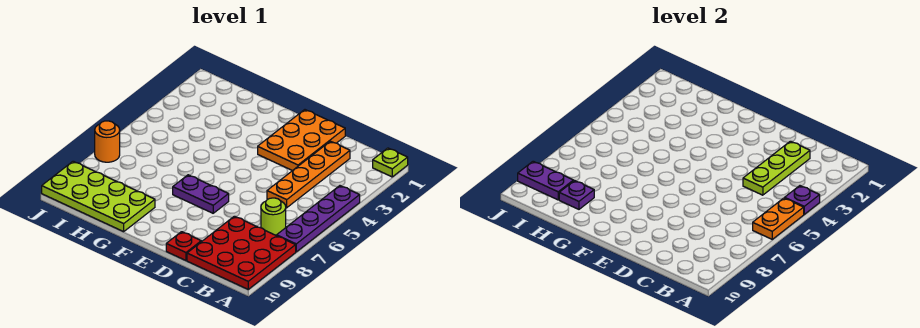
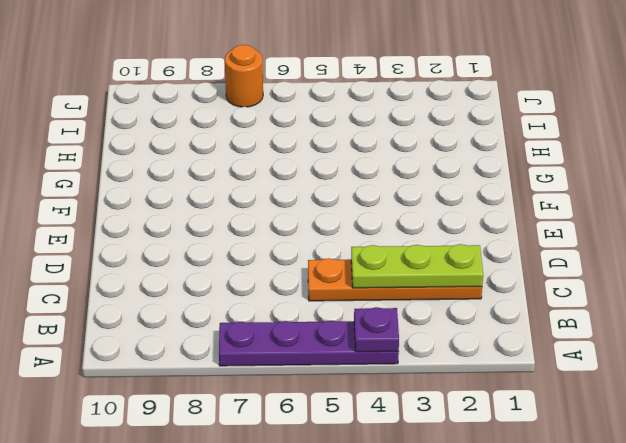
none -> lime 1x1 plate [373,148,408,177]
none -> red 3x3 plate [187,216,296,289]
none -> lime 1x1 round brick [261,198,286,236]

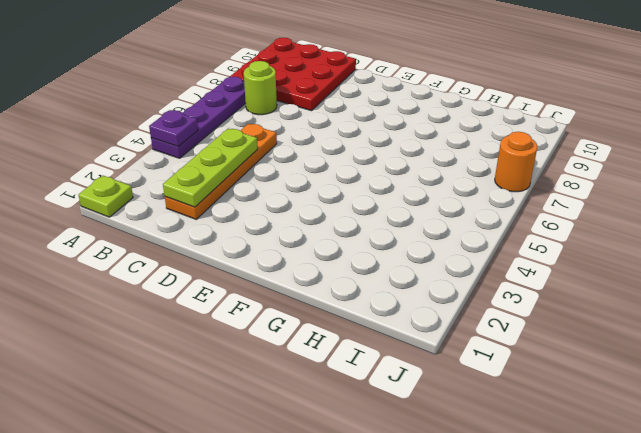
none -> orange 2x3 plate [258,110,345,171]
none -> red 1x1 plate [166,232,201,260]
none -> purple 1x2 plate [173,175,229,213]

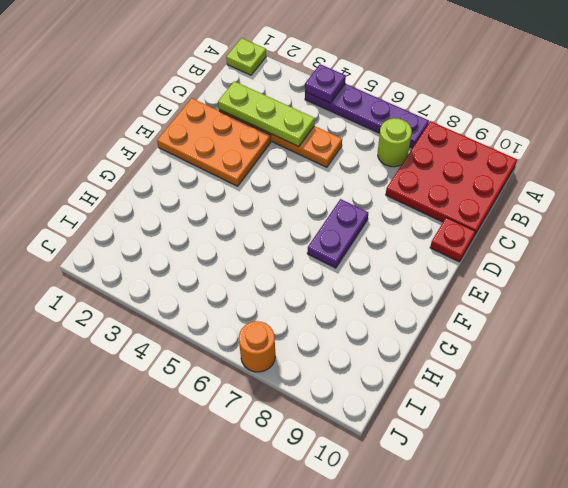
none -> lime 2x4 plate [42,161,155,232]
none -> orange 1x2 plate [753,198,804,239]
none -> purple 1x1 plate [559,181,594,209]

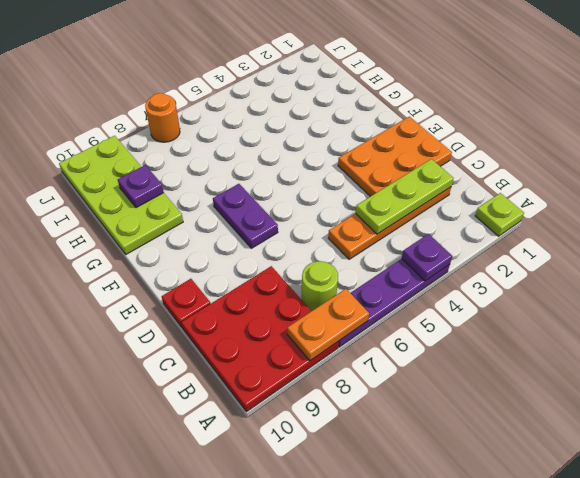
orange 1x2 plate [287,289,369,361] -> orange 1x2 plate moved to [753,198,804,239]
none -> purple 1x2 plate [518,161,573,200]

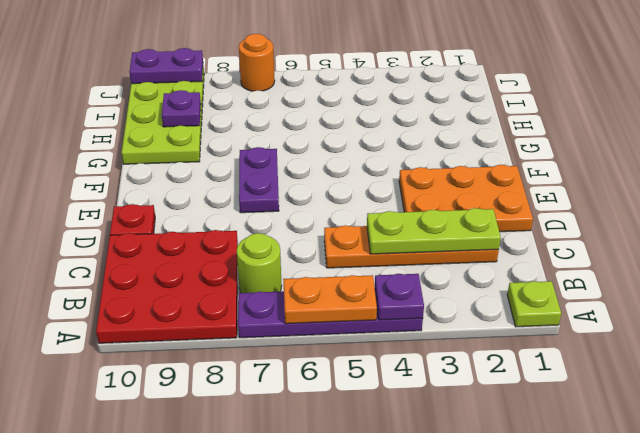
purple 1x2 plate [129,48,203,84] -> purple 1x2 plate turned to [518,161,573,200]

